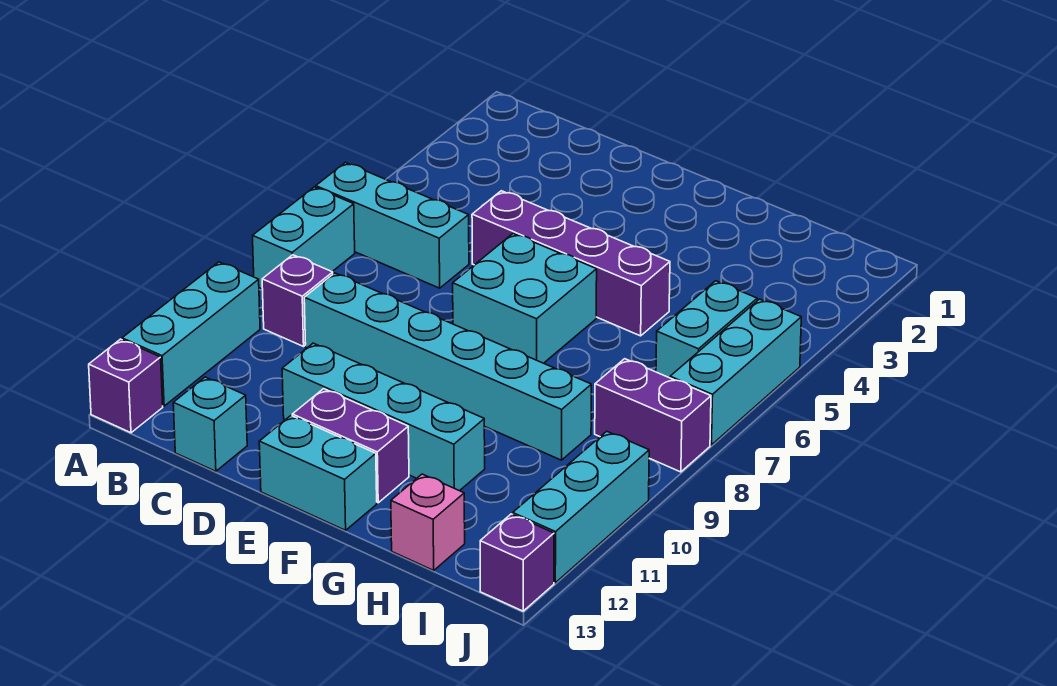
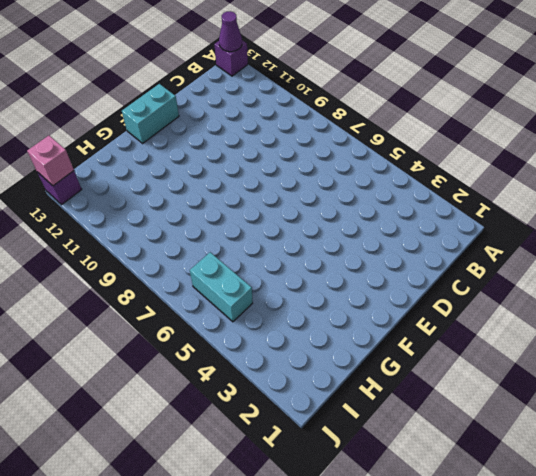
purple 1x1 cone [219,11,242,52] -> none
pink 1x1 brick [27,136,74,186] -> pink 1x1 brick moved to [391,474,465,570]
none -> cyan 1x3 brick [316,163,469,288]
none -> cyan 1x2 brick [253,187,355,289]
none -> cyan 1x3 brick [122,262,260,406]

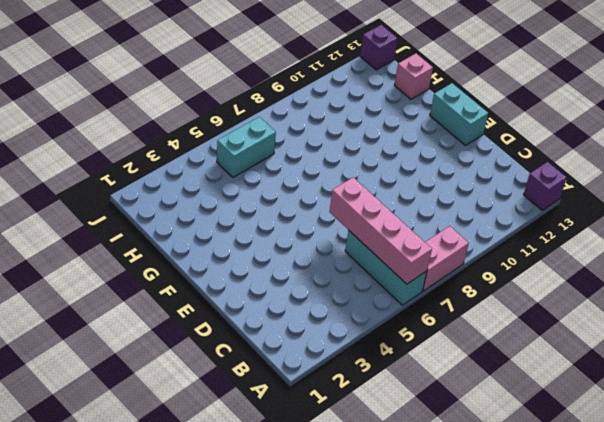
pink 1x4 brick [329,178,432,284] -> none
pink 1x2 brick [423,226,469,291] -> cyan 1x2 brick [253,187,355,289]
none -> cyan 1x3 brick [122,262,260,406]
none -> purple 1x1 brick [262,255,333,347]
none -> cyan 1x6 brick [304,273,591,460]

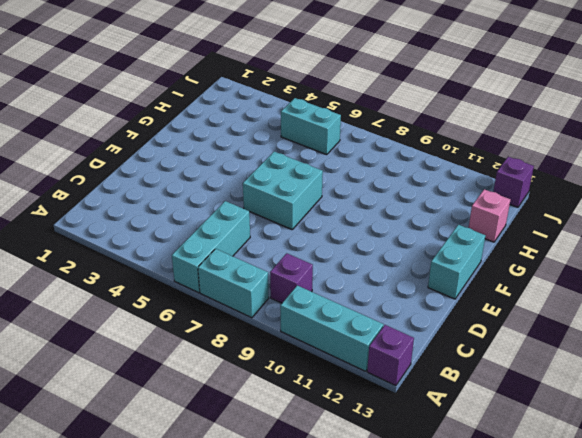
none -> cyan 1x6 brick [304,273,591,460]
none -> cyan 1x1 brick [173,377,247,471]
none -> purple 1x4 brick [472,191,670,336]

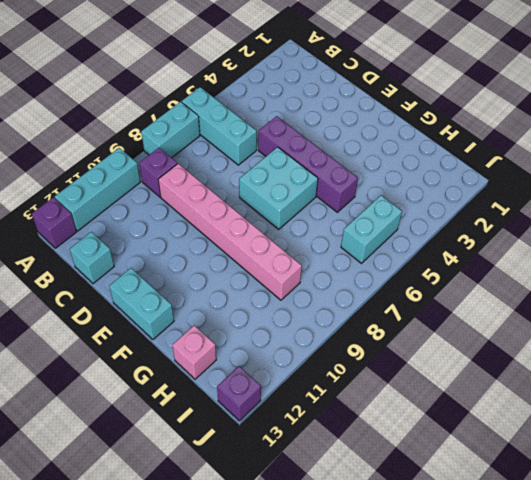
pink 1x6 brick [158,164,302,300] -> cyan 1x6 brick [304,273,591,460]
none -> cyan 1x4 brick [282,343,485,491]
none -> purple 1x2 brick [292,389,409,503]
none -> purple 1x2 brick [595,359,711,472]

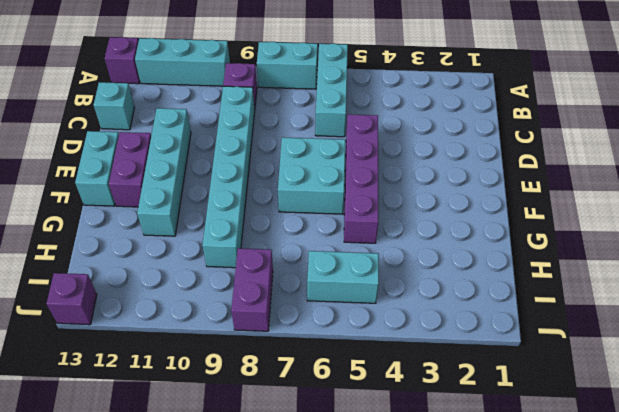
none -> pink 1x1 brick [391,474,465,570]
none -> cyan 1x3 brick [670,299,801,445]
none -> cyan 1x3 brick [513,431,649,583]

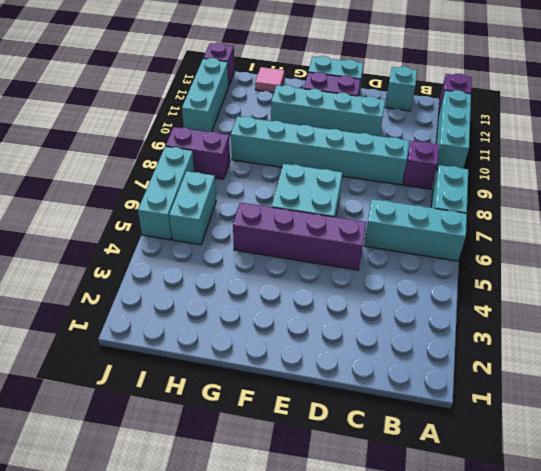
pink 1x1 tile [255,67,284,93] -> pink 1x1 brick [391,474,465,570]

